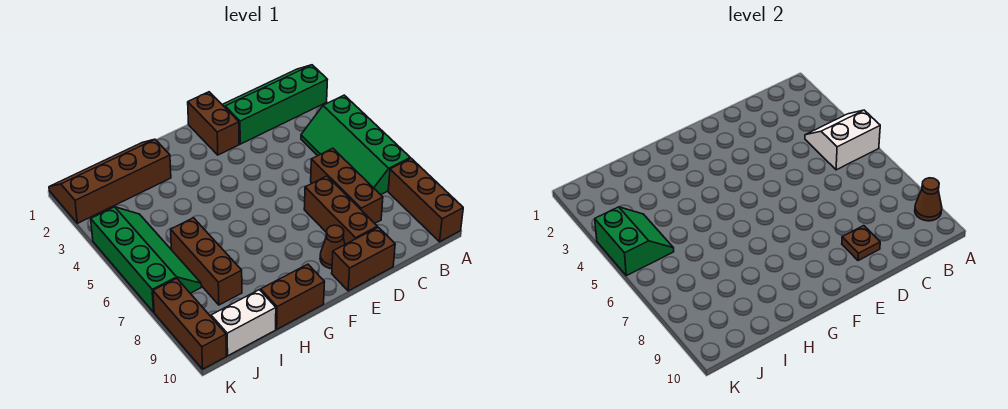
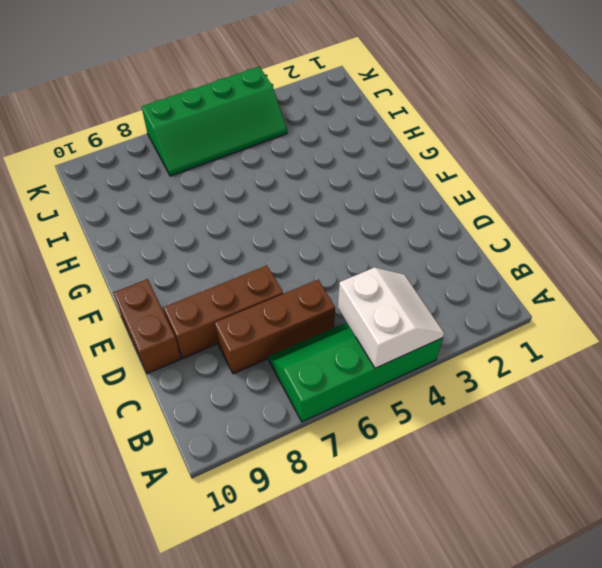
none -> green 2x4 slope [222,65,328,144]
none -> brown 1x3 brick [388,158,463,242]
none -> brown 1x2 brick [188,92,239,155]

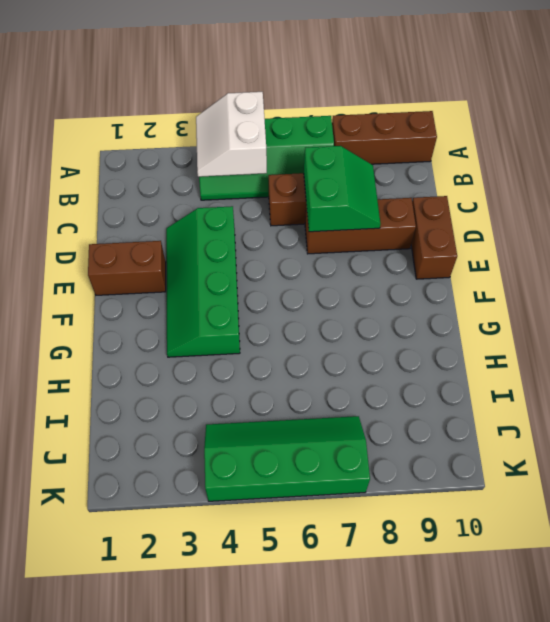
green 2x2 slope [304,146,381,232] -> green 2x2 slope turned to [595,207,674,276]
green 2x4 slope [166,206,240,357] -> green 2x4 slope moved to [222,65,328,144]
none -> brown 1x1 cone [320,225,345,269]
none -> brown 1x2 brick [261,264,325,329]
none -> brown 2x4 slope [49,139,171,223]

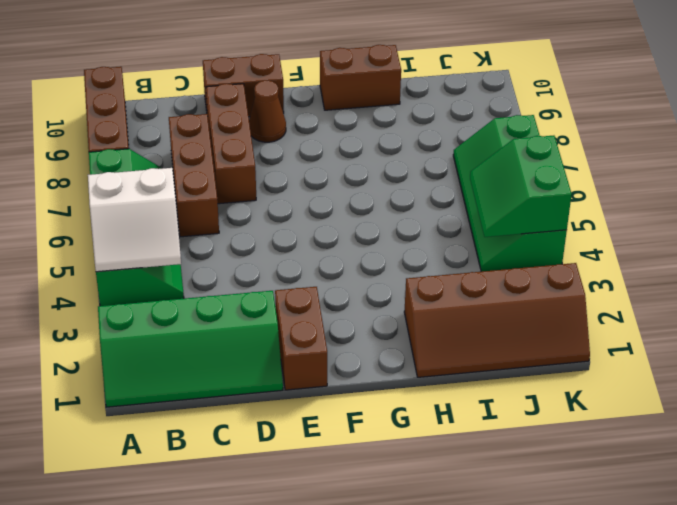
none -> brown 1x3 brick [171,218,242,305]
none -> white 1x2 brick [211,290,276,356]
none -> brown 1x3 brick [153,278,226,369]

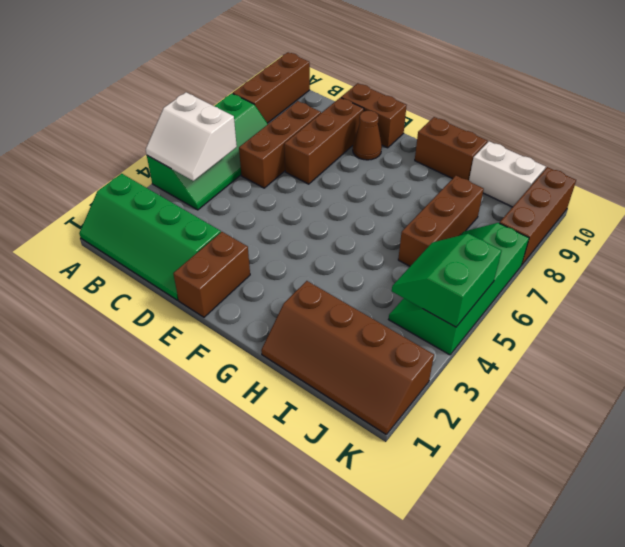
none -> brown 1x1 cone [915,178,942,221]
none -> brown 1x1 plate [842,226,880,261]

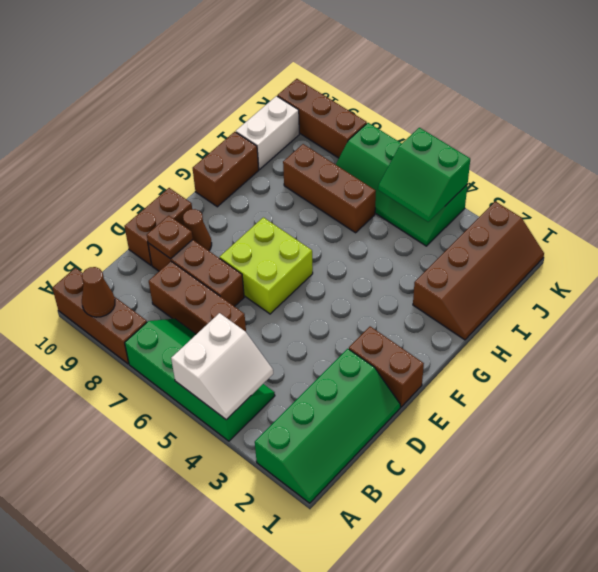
lime 2x2 brick [220,217,313,314] -> none

